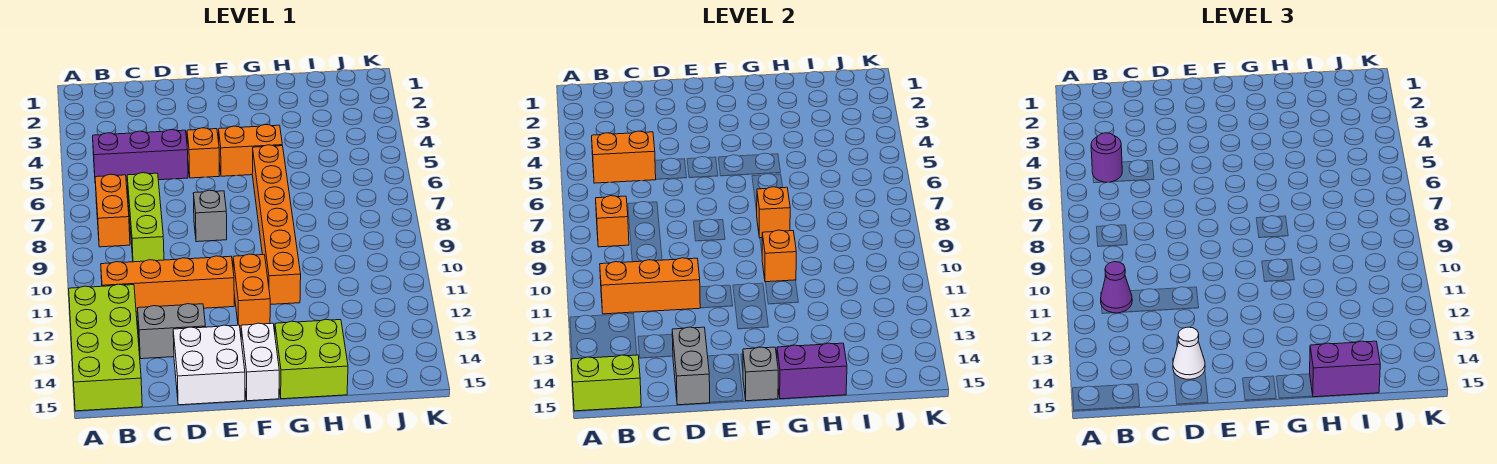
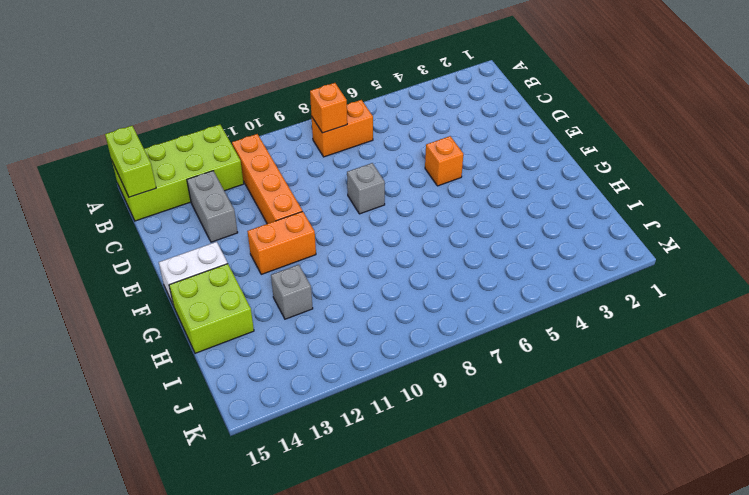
grey 1x1 brick [271,265,313,319] -> grey 1x1 brick moved to [743,347,778,401]
none -> purple 1x3 brick [93,130,188,182]
none -> lime 1x3 brick [127,173,164,262]
none -> white 2x2 brick [173,325,245,405]

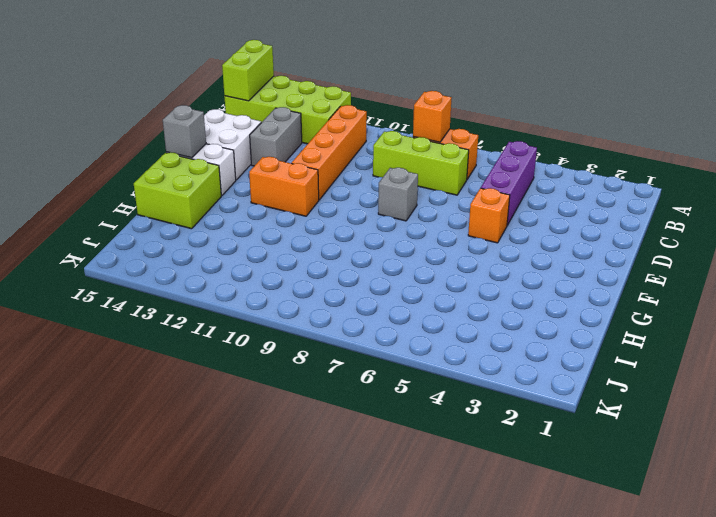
none -> orange 1x2 brick [219,125,282,176]
none -> orange 1x6 brick [252,145,301,304]
none -> orange 1x2 brick [592,131,656,183]

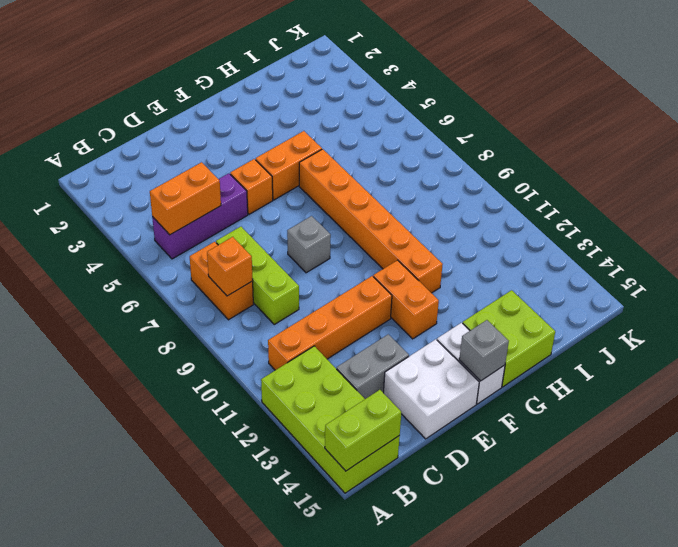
none -> orange 1x3 brick [600,258,700,314]
none -> grey 1x2 brick [672,327,710,405]
none -> orange 1x1 brick [757,187,790,238]

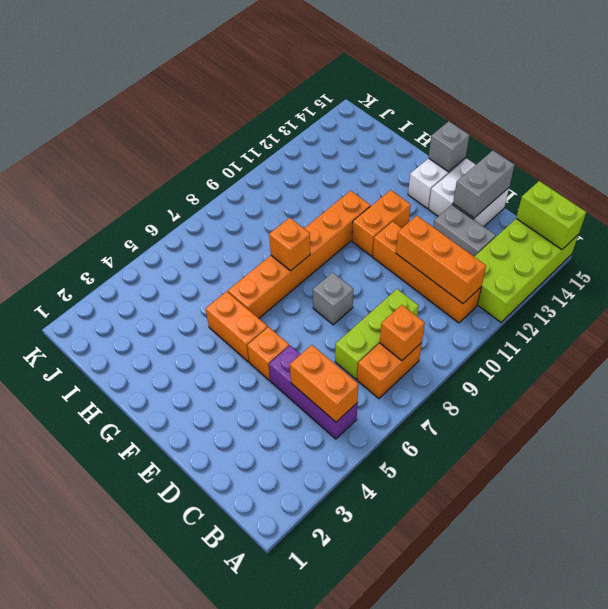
none -> lime 2x2 brick [275,319,348,399]
none -> orange 1x1 brick [762,230,796,282]
none -> purple 1x2 brick [777,343,847,399]

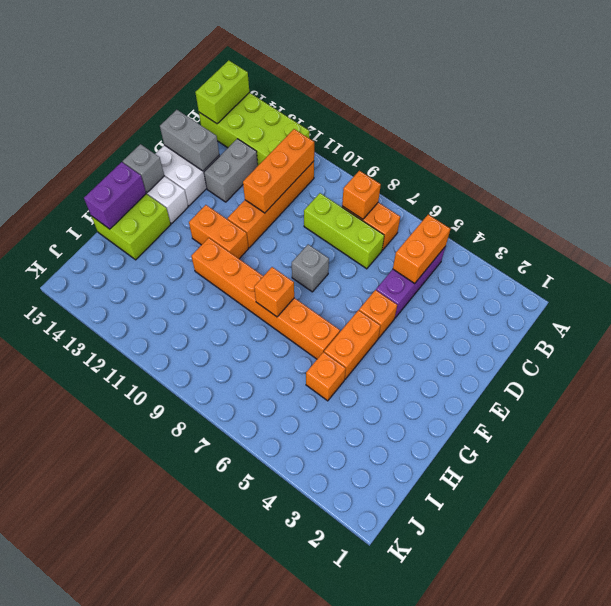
orange 1x1 brick [306,352,346,401] -> orange 1x1 brick moved to [762,230,796,282]
none -> purple 1x1 round brick [1091,133,1122,182]
none -> purple 1x1 cone [1101,262,1132,313]
none -> white 1x1 cone [1173,327,1205,379]

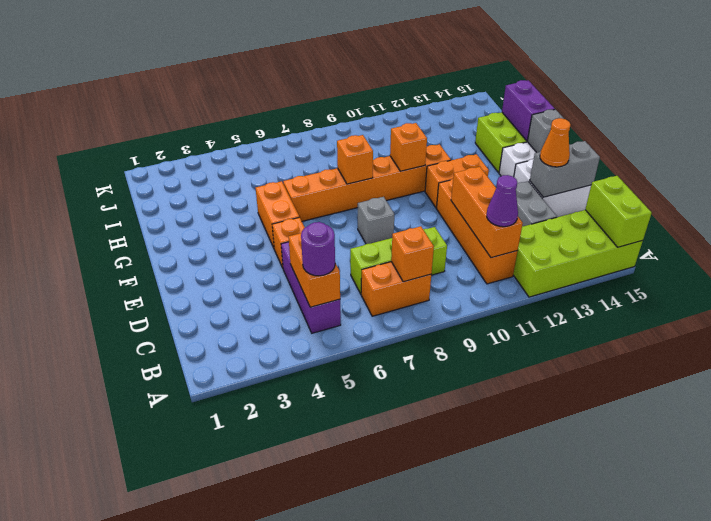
orange 1x1 cone [540,118,571,167] -> white 1x1 cone [1173,327,1205,379]
none -> purple 1x2 brick [1310,341,1380,397]

